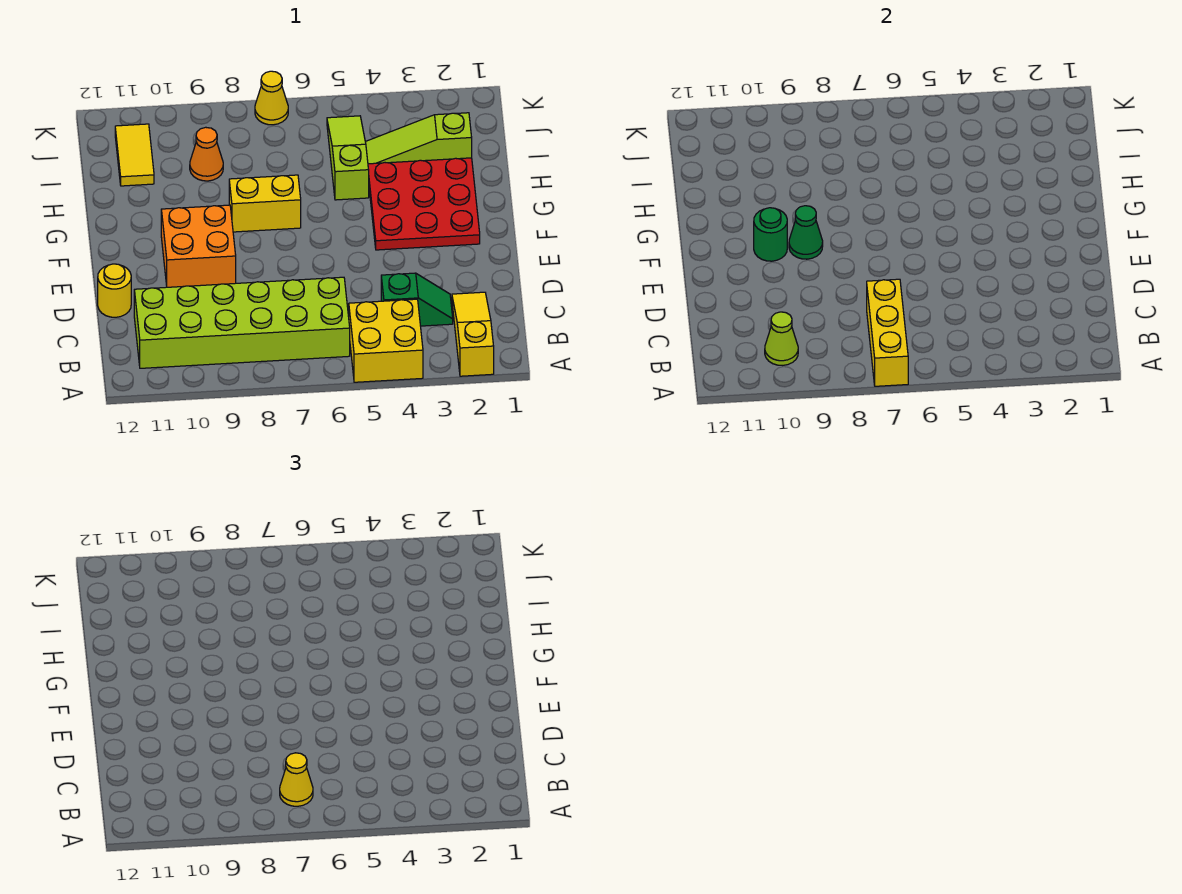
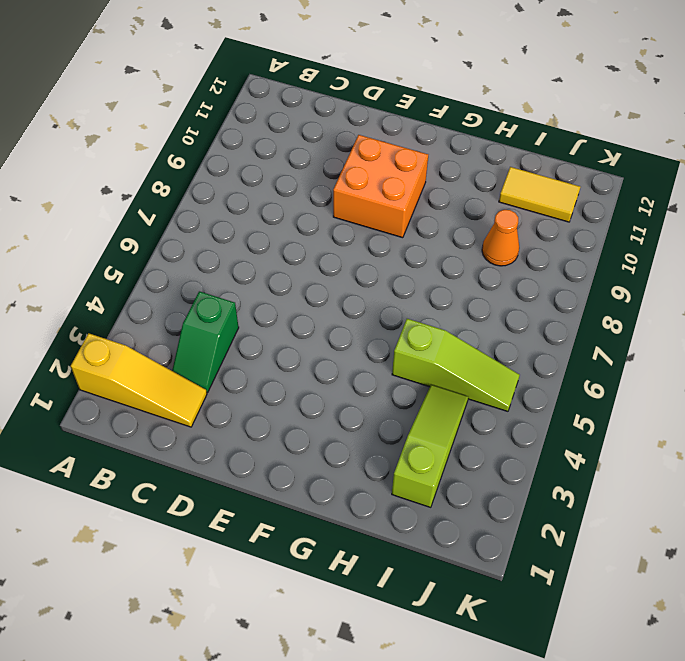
none -> yellow 2x2 brick [349,299,423,382]
none -> lime 2x6 brick [134,277,350,368]
none -> yellow 1x1 round brick [98,264,131,317]

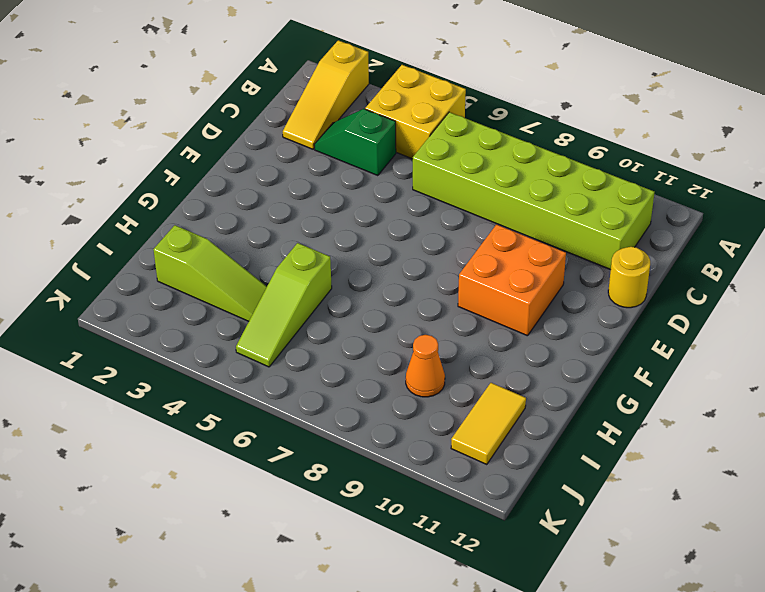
none -> red 3x3 plate [368,158,480,250]
none -> yellow 1x2 brick [229,175,301,232]
none -> yellow 1x1 cone [255,71,288,125]

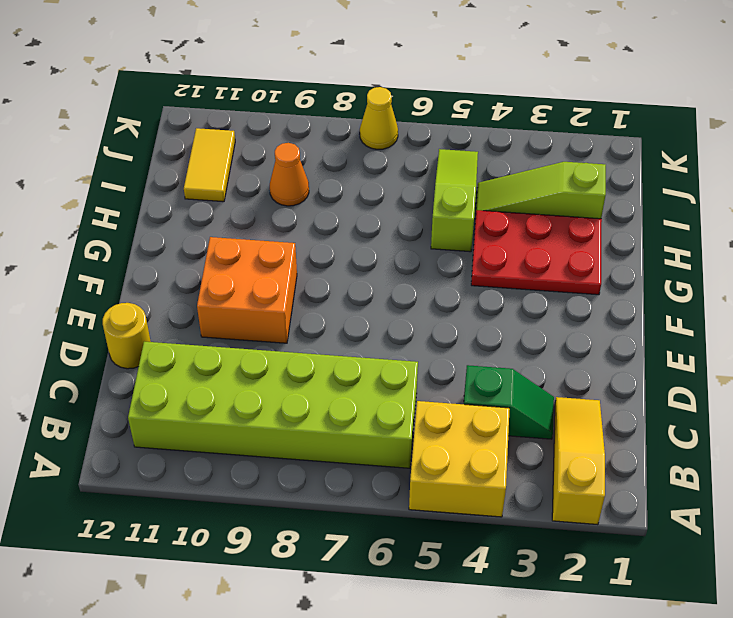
red 2x3 plate [471,210,602,295] -> red 3x3 plate [368,158,480,250]
none -> yellow 1x2 brick [229,175,301,232]
none -> yellow 1x3 brick [867,279,908,386]
none -> lime 1x1 cone [765,312,798,365]

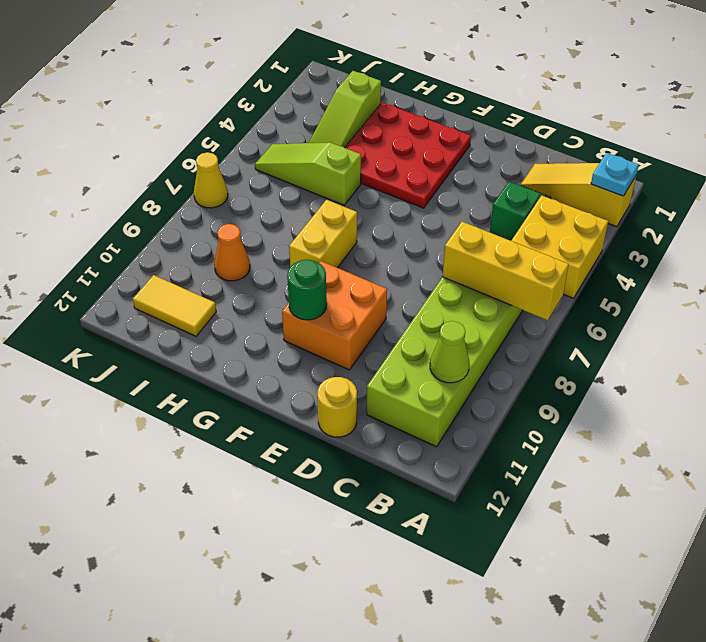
cyan 1x1 plate [591,153,639,196] -> none
none -> green 1x1 cone [789,206,823,259]
none -> yellow 1x1 cone [280,753,313,806]

